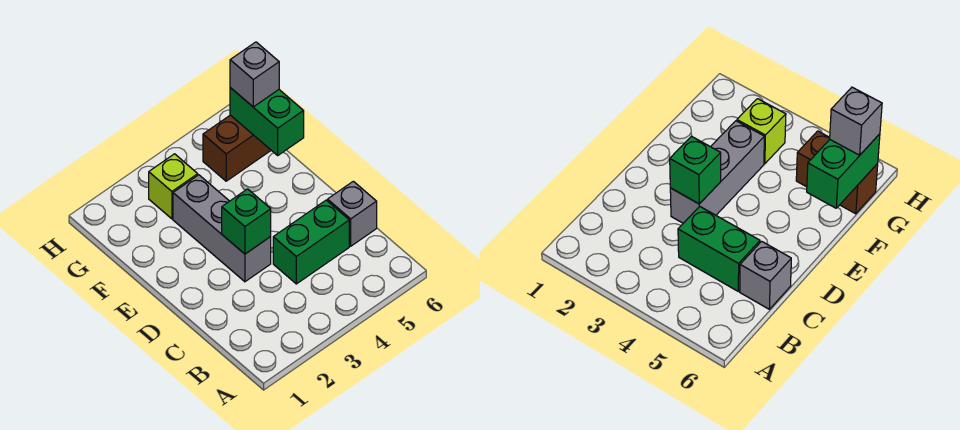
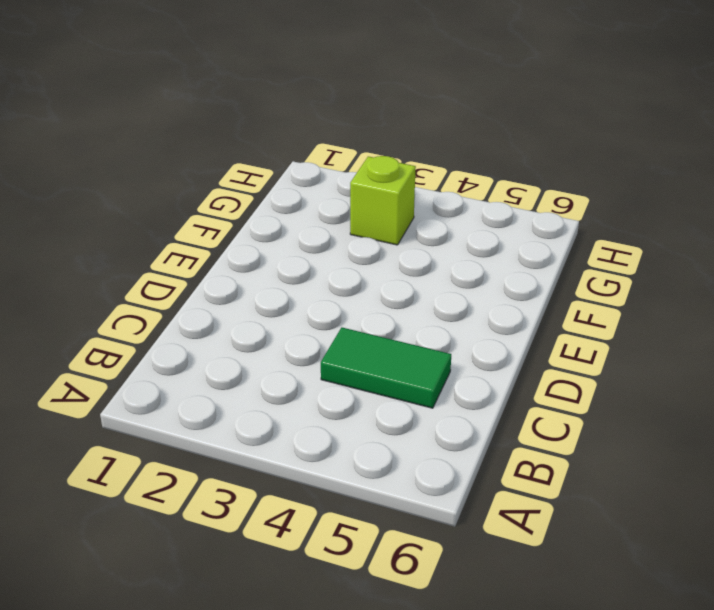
green 1x2 tile [321,328,451,408] -> green 1x2 brick [273,200,349,284]
none -> grey 1x1 brick [328,181,377,246]
none -> grey 1x3 brick [173,175,271,282]

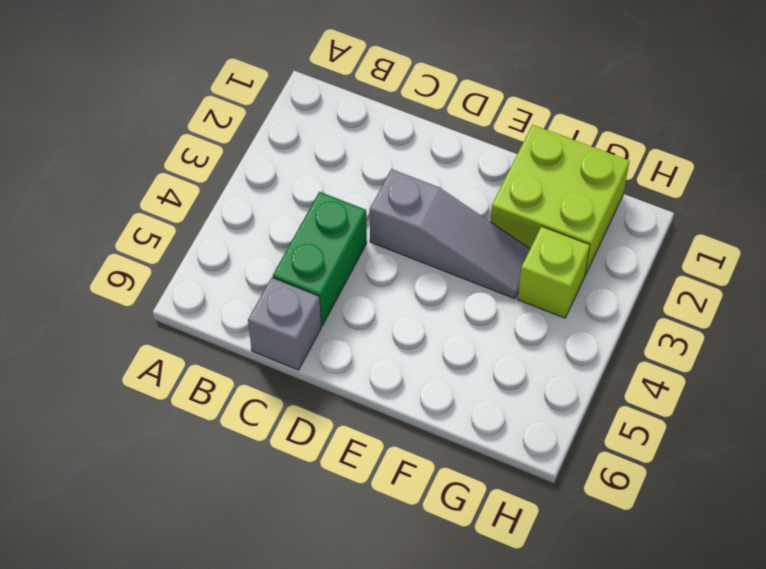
grey 1x3 slope [370,169,530,299] -> grey 1x3 brick [173,175,271,282]
lime 2x2 brick [490,125,630,275] -> none
none -> brown 1x2 brick [203,115,271,181]
none -> green 1x1 brick [222,189,271,254]

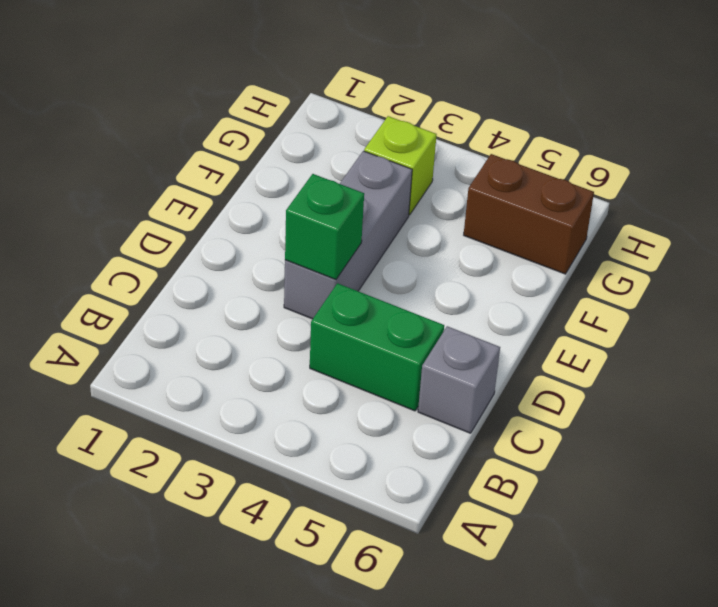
none -> green 1x2 brick [230,88,304,155]
none -> grey 1x1 brick [230,42,279,107]

